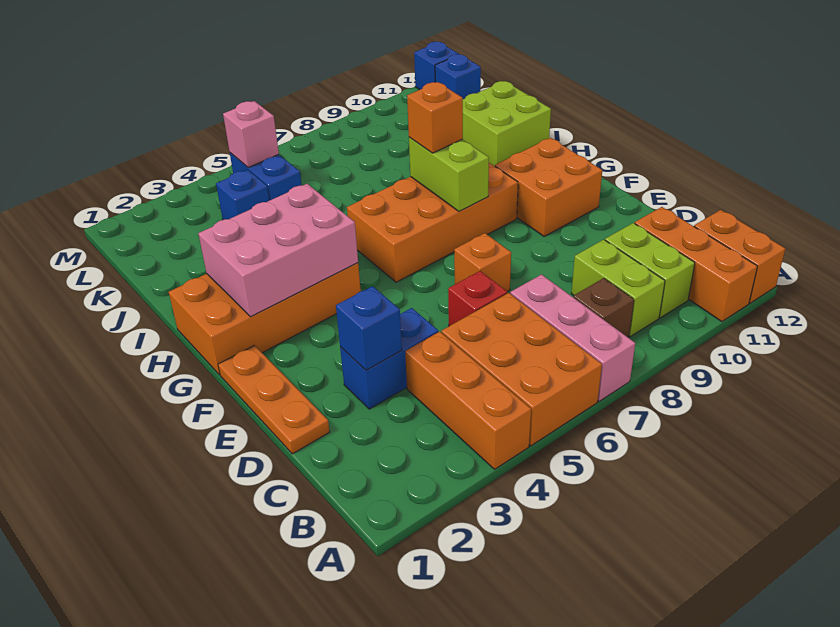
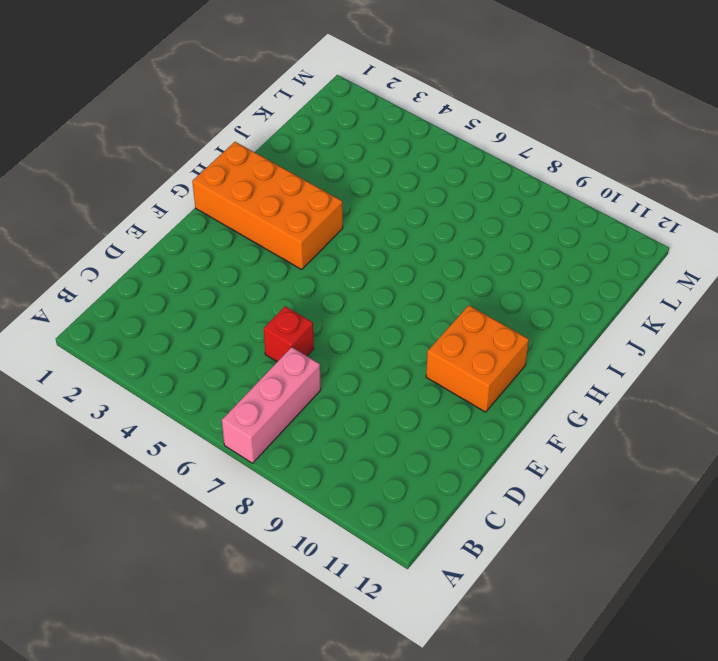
none -> orange 1x3 brick [405,332,531,469]
none -> orange 2x3 brick [442,293,602,446]
none -> orange 1x3 brick [635,207,757,322]

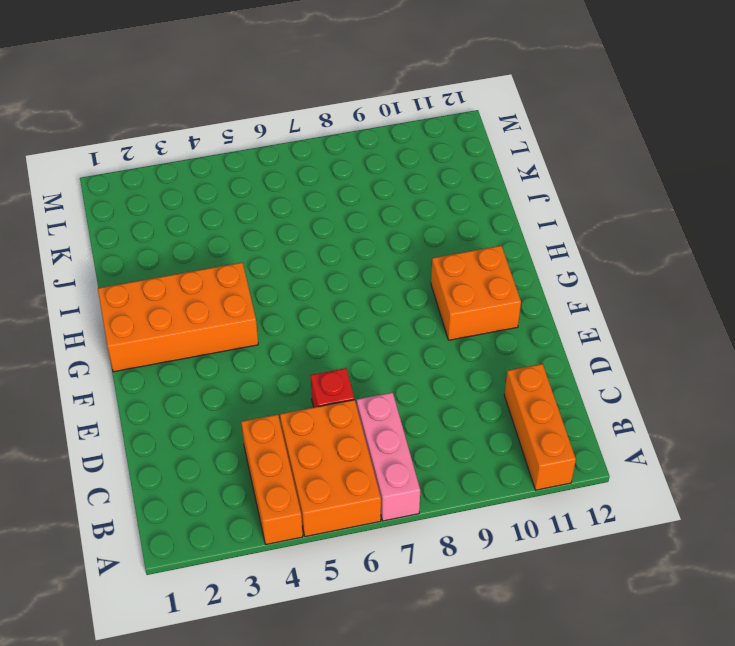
none -> orange 1x2 brick [694,210,785,303]
none -> brown 1x1 brick [573,278,634,338]
none -> lime 1x2 brick [571,240,665,336]

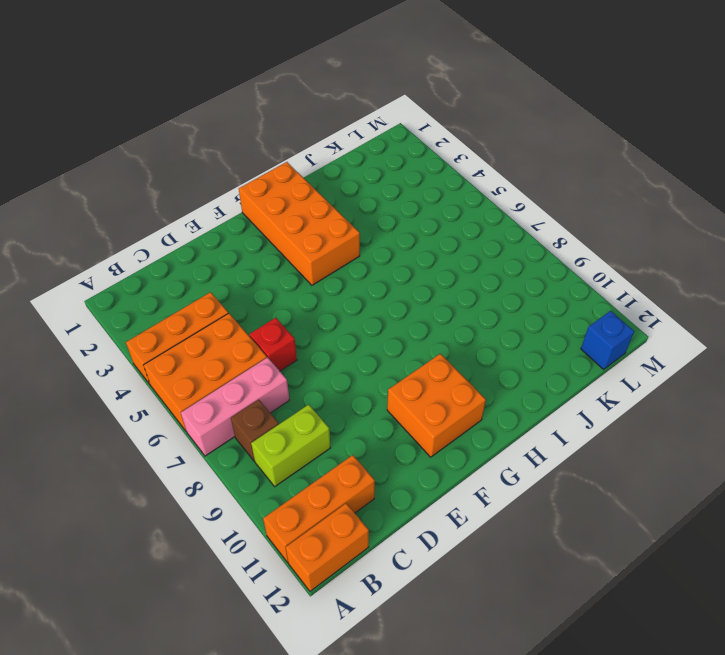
none -> lime 1x2 brick [605,223,695,318]
none -> orange 1x3 plate [218,345,330,454]
none -> blue 1x2 brick [340,308,438,409]

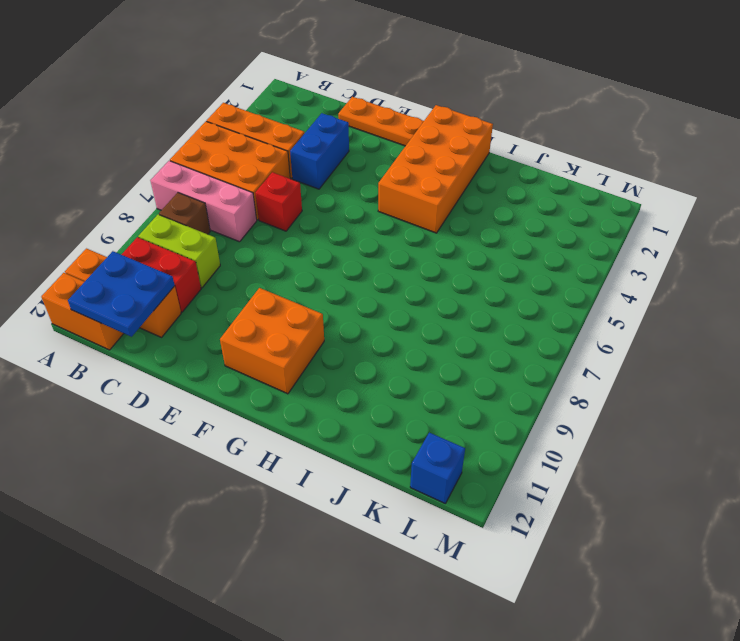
red 1x2 brick [121,237,201,312] -> lime 1x2 brick [605,223,695,318]
blue 2x2 plate [68,251,175,337] -> none
none -> orange 1x1 brick [454,233,511,292]
none -> orange 2x4 brick [347,163,518,282]
none -> lime 2x2 brick [463,81,551,166]

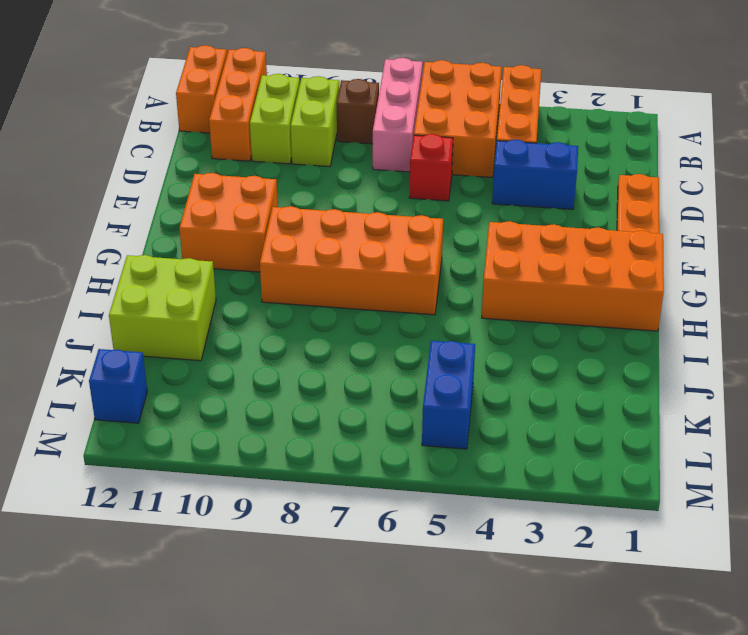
none -> orange 1x1 brick [454,233,511,292]
none -> blue 1x1 brick [216,170,269,220]
none -> blue 1x1 brick [414,42,459,90]

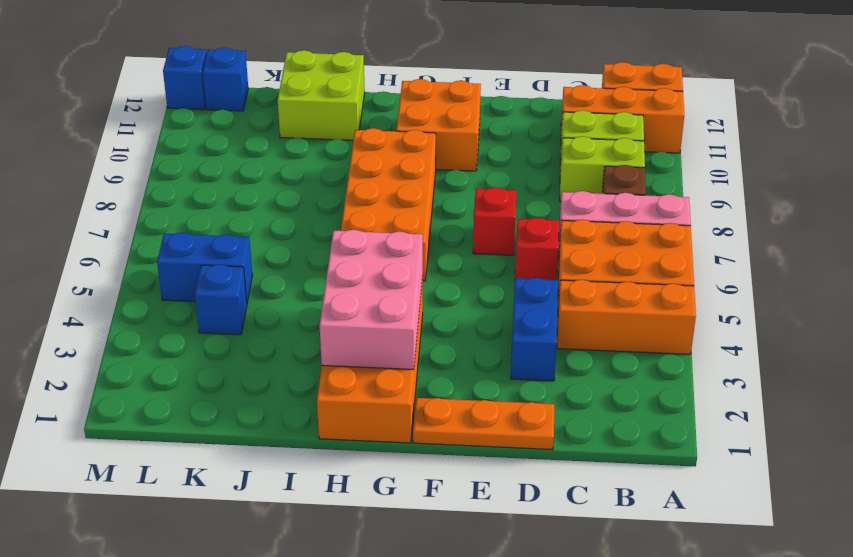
red 1x1 brick [473,187,516,255] -> orange 1x1 brick [454,233,511,292]
none -> blue 1x1 brick [336,286,402,370]
none -> lime 1x2 brick [409,137,489,211]
none -> pink 1x1 brick [223,101,279,168]

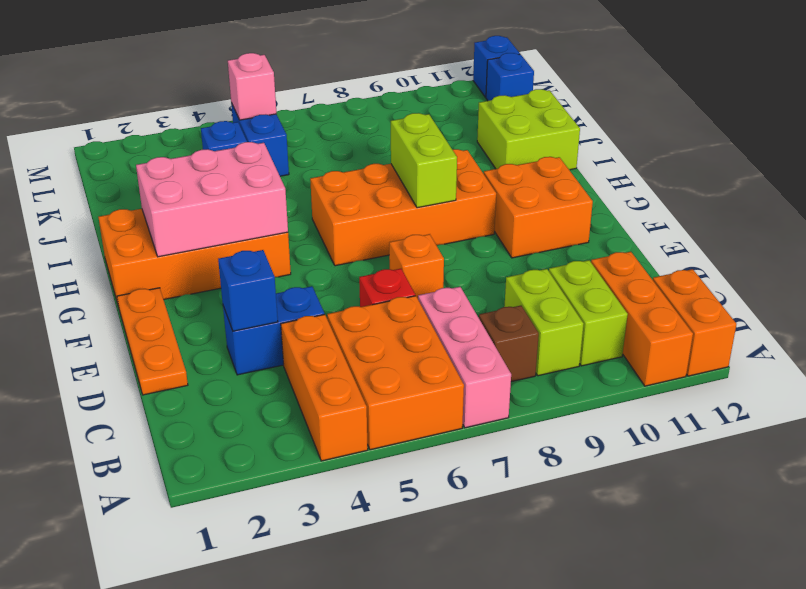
none -> orange 1x1 brick [407,82,463,153]

